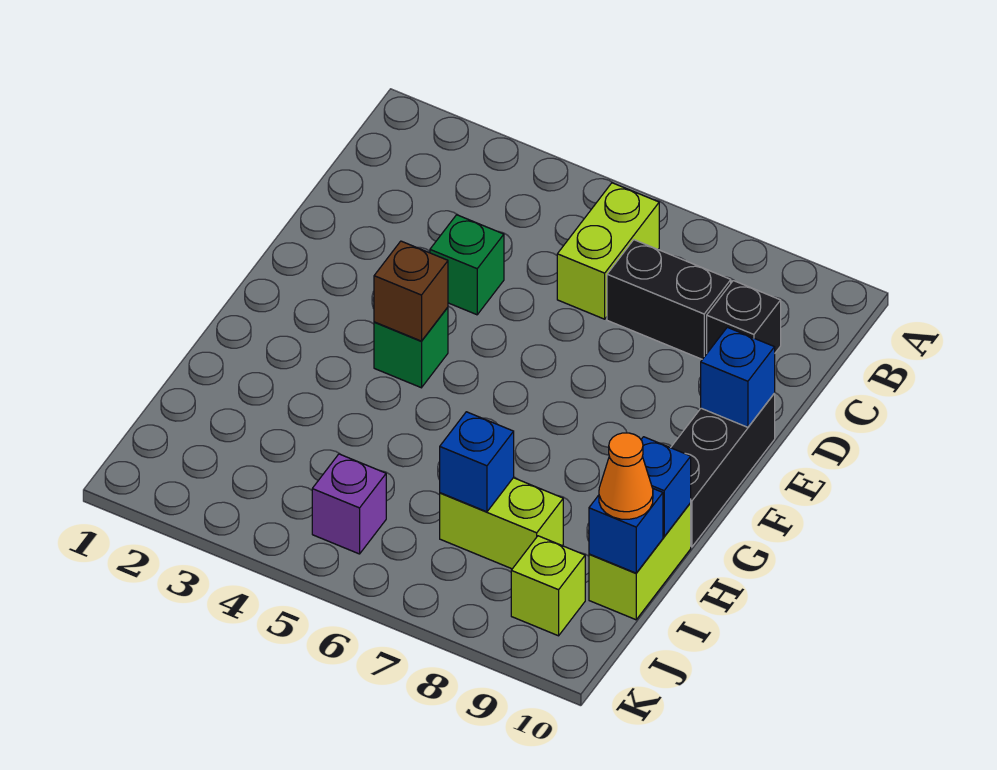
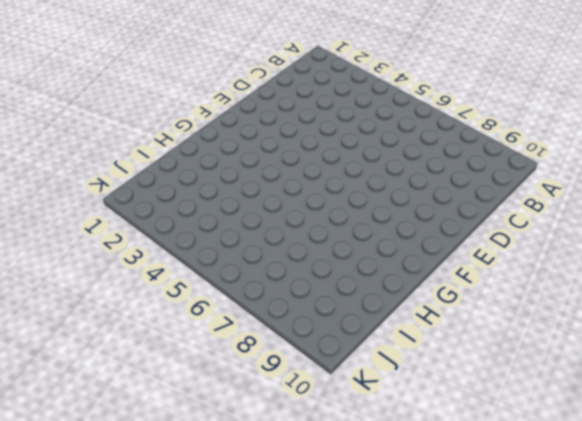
none -> lime 1x2 brick [557,183,659,319]
none -> black 1x2 brick [607,240,731,359]
none -> black 1x1 brick [707,281,781,353]

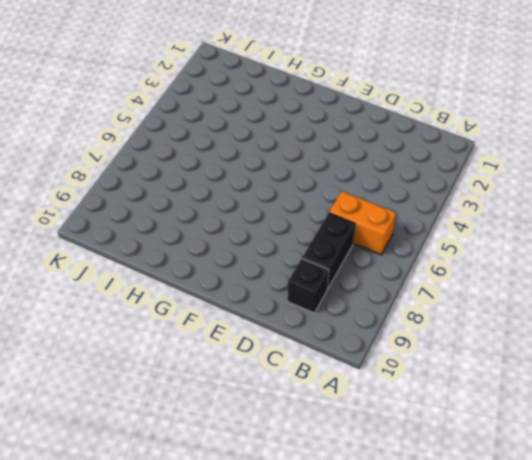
orange 1x2 brick [329,191,396,255] -> lime 1x2 brick [557,183,659,319]
none -> green 1x1 brick [430,215,504,315]
none -> black 1x3 brick [671,394,775,547]
none -> green 1x1 brick [374,307,448,388]

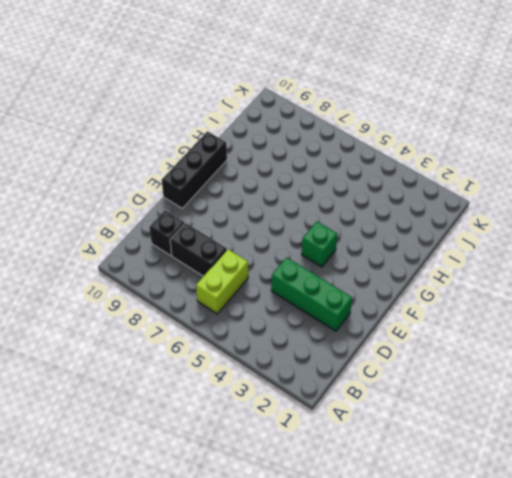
green 1x3 brick [271,257,352,331] -> green 1x1 brick [430,215,504,315]
none -> lime 1x2 brick [589,503,691,620]
none -> lime 1x2 brick [440,478,563,569]
none -> purple 1x1 brick [312,454,386,554]

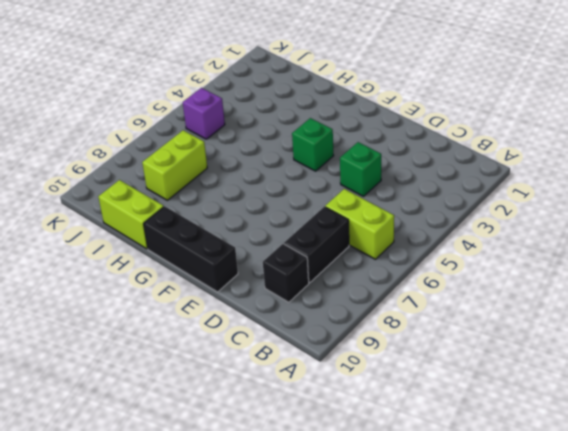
none -> lime 1x1 brick [511,536,585,636]
none -> blue 1x1 brick [701,327,775,427]
none -> brown 1x1 brick [374,241,448,341]

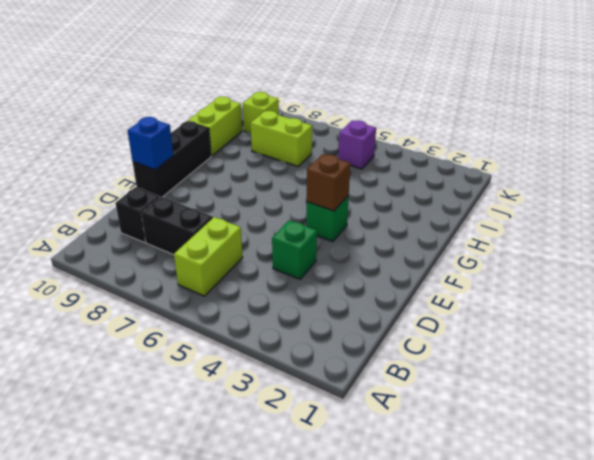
none -> blue 1x1 brick [641,437,691,537]
none -> blue 1x1 brick [440,412,514,512]
none -> blue 1x1 brick [589,489,663,573]

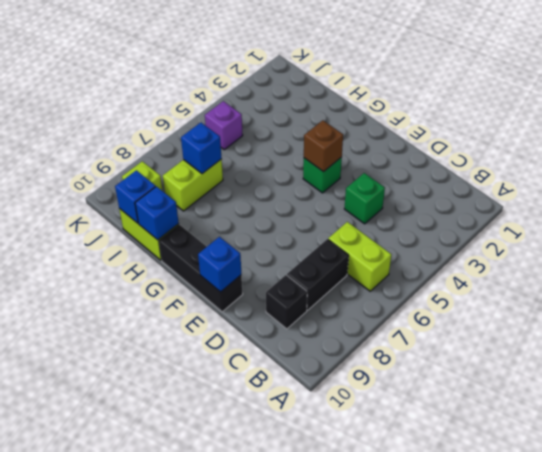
none -> orange 1x1 cone [599,433,653,519]

